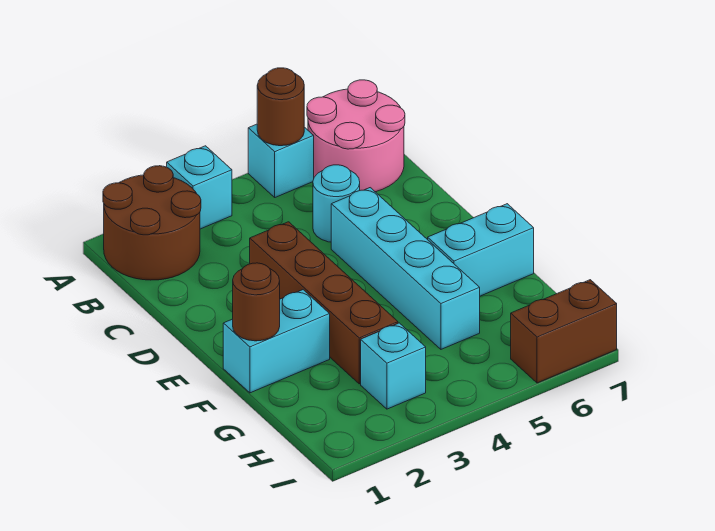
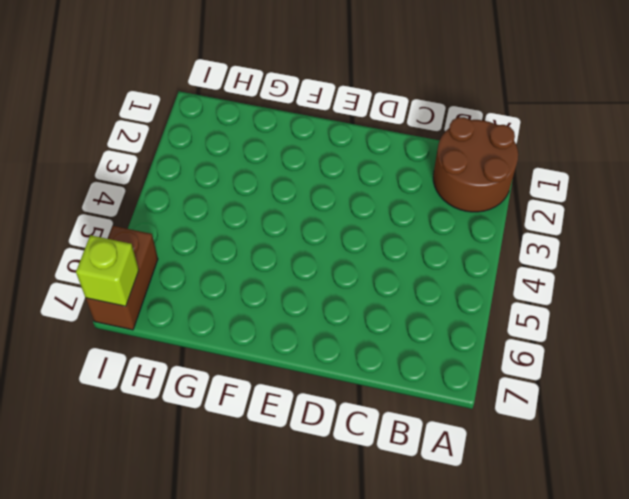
lime 1x1 brick [76,235,139,306] -> none
none -> cyan 1x1 brick [167,146,232,229]
none -> cyan 1x1 brick [248,124,314,197]
none -> pink 2x2 round brick [307,80,405,192]

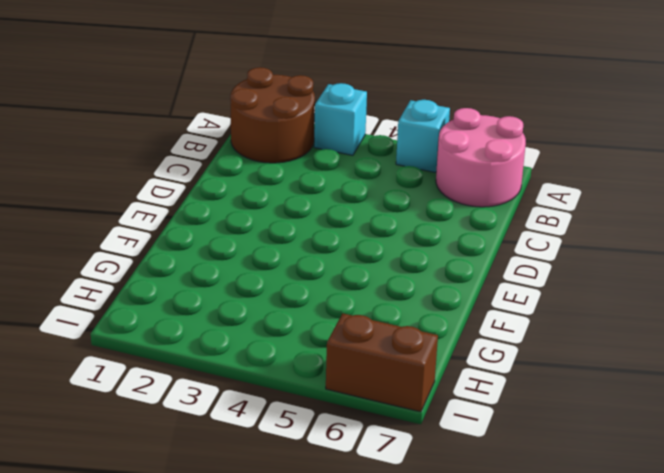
none -> cyan 1x1 round brick [313,165,360,242]
none -> brown 1x4 brick [250,222,398,384]
none -> cyan 1x4 brick [331,188,480,349]

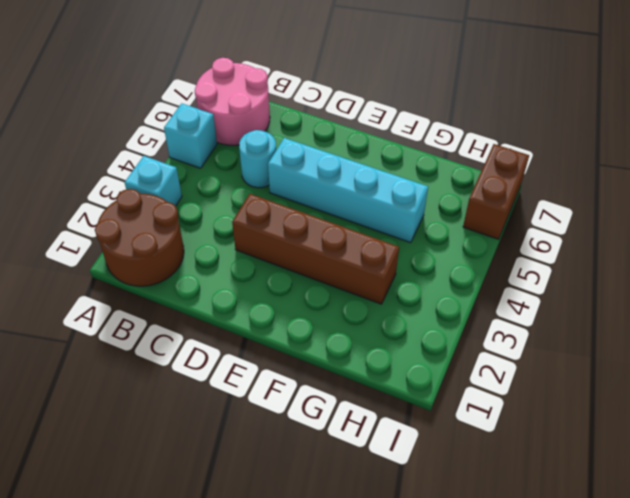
none -> cyan 1x2 brick [223,290,330,393]
none -> cyan 1x2 brick [428,204,534,296]
none -> cyan 1x1 brick [361,323,426,409]

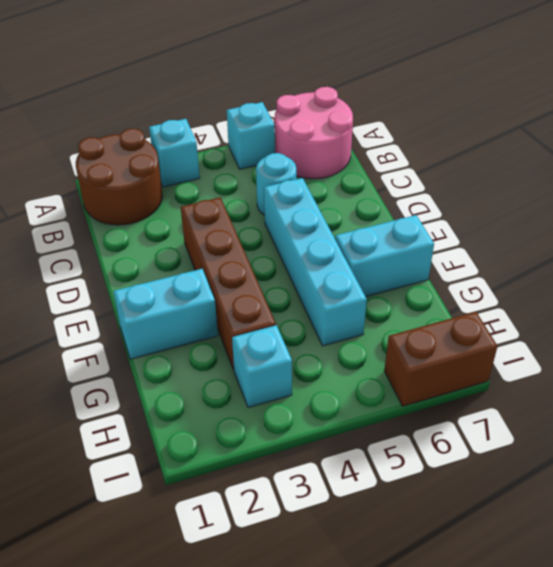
none -> brown 1x1 round brick [257,68,304,146]
none -> brown 1x1 round brick [233,263,280,341]

